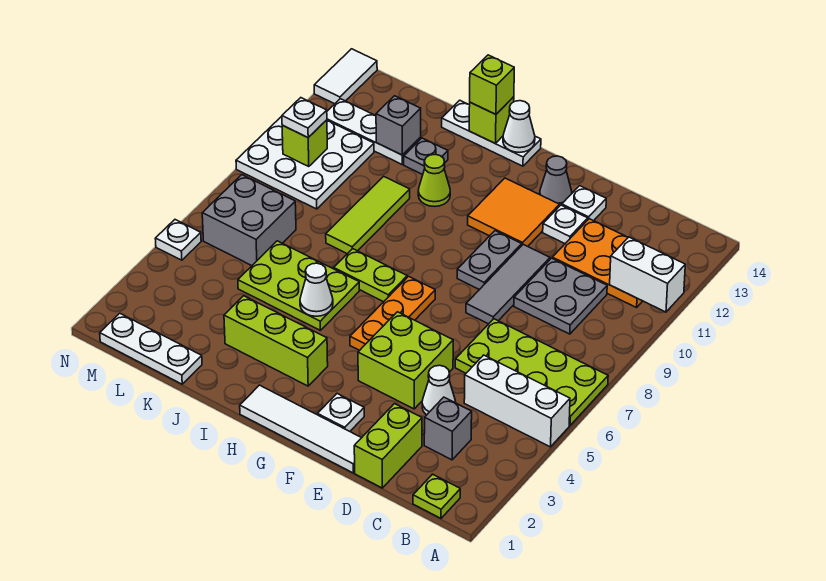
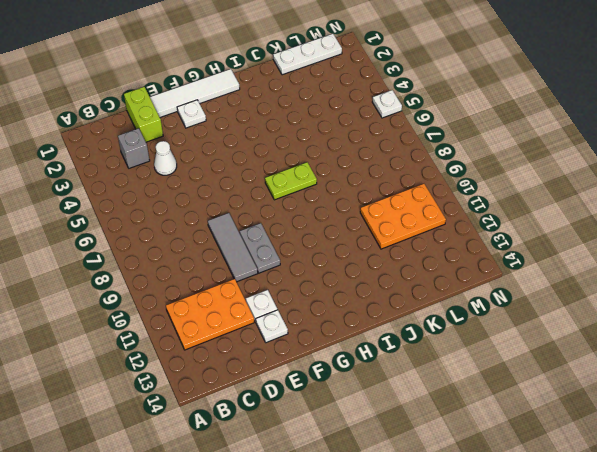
orange 2x3 plate [360,184,446,249] -> white 3x3 plate [236,116,374,209]
none -> white 1x3 brick [464,355,570,447]
none -> lime 2x4 plate [455,319,608,426]
none -> lime 1x1 plate [413,474,460,518]
none -> grey 2x2 plate [514,258,607,334]

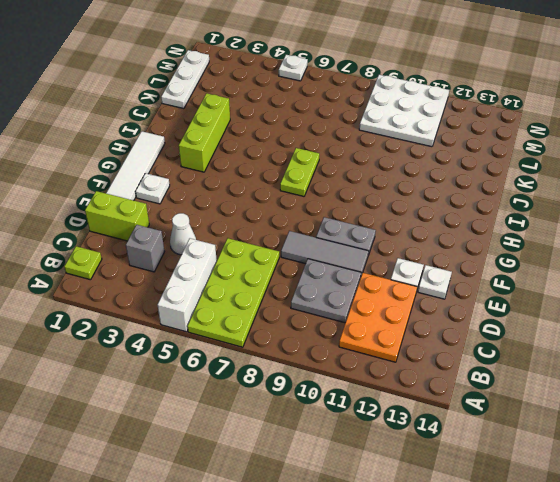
none -> lime 2x2 brick [358,312,453,409]
none -> orange 2x2 tile [468,178,560,246]
none -> grey 1x1 cone [540,156,572,205]
none -> orange 1x3 plate [350,276,435,350]

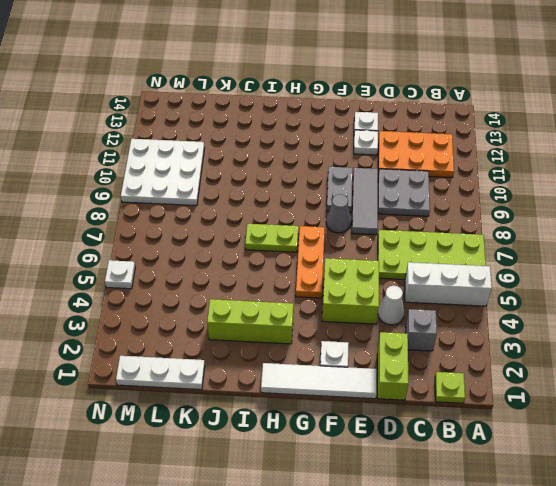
grey 1x1 cone [326,194,351,233] -> grey 1x1 cone moved to [540,156,572,205]
none -> orange 2x2 tile [468,178,560,246]
none -> white 1x3 plate [442,100,541,166]
none -> lime 2x3 plate [238,241,359,331]
none -> lime 1x1 cone [418,154,450,207]

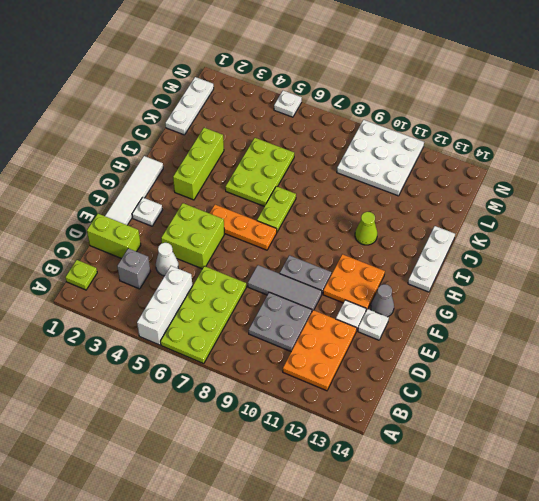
orange 2x2 plate [323,254,385,310] -> orange 2x2 tile [468,178,560,246]
none -> lime 1x3 tile [326,176,410,254]
none -> grey 1x1 plate [404,138,448,175]
none -> white 1x3 plate [327,99,421,164]
none -> grey 2x2 brick [202,175,296,266]

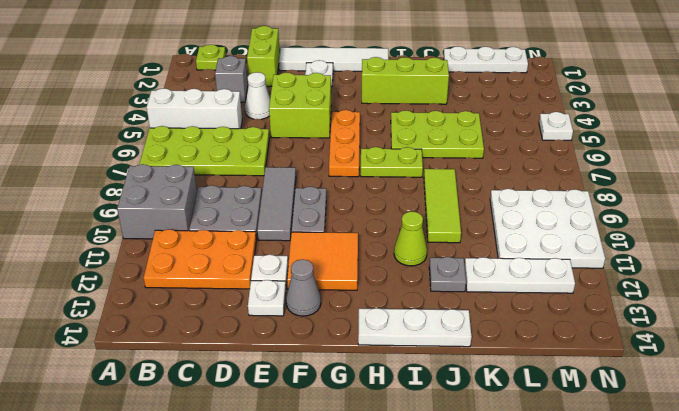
grey 2x2 brick [117,164,197,239] -> grey 2x2 brick moved to [202,175,296,266]
none -> white 1x2 tile [314,49,377,104]
none -> white 1x2 brick [610,237,685,312]
none -> white 1x1 cone [503,101,535,152]
none -> white 1x1 cone [300,263,333,316]

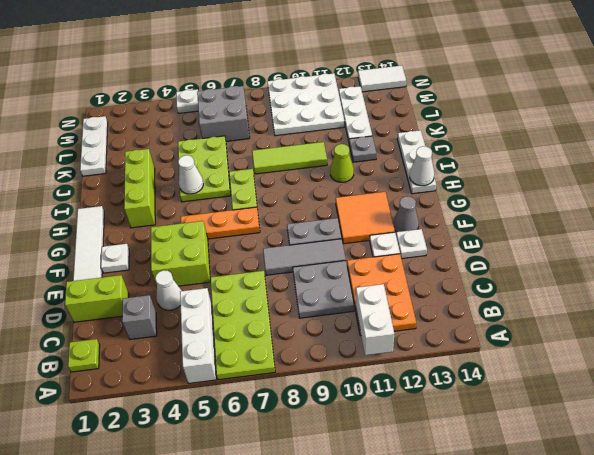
none -> lime 1x1 brick [469,97,514,143]
none -> grey 1x1 brick [376,96,421,155]
none -> lime 1x1 brick [282,120,327,167]
none -> lime 1x1 brick [470,55,514,114]

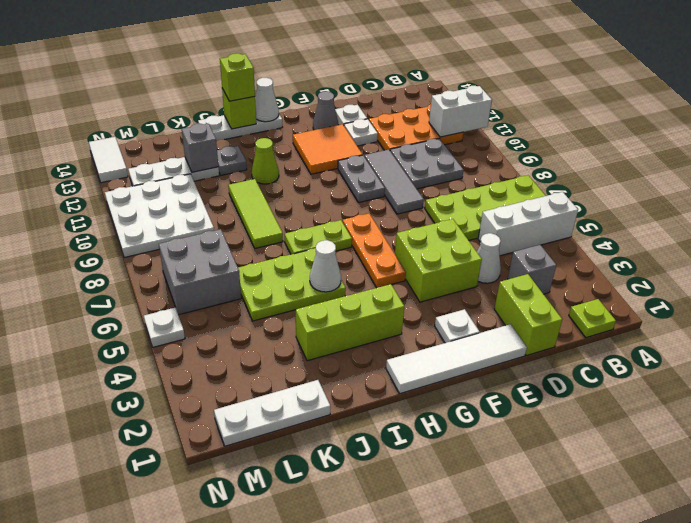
none -> lime 1x1 brick [282,120,327,167]
none -> white 1x1 plate [282,98,327,138]

